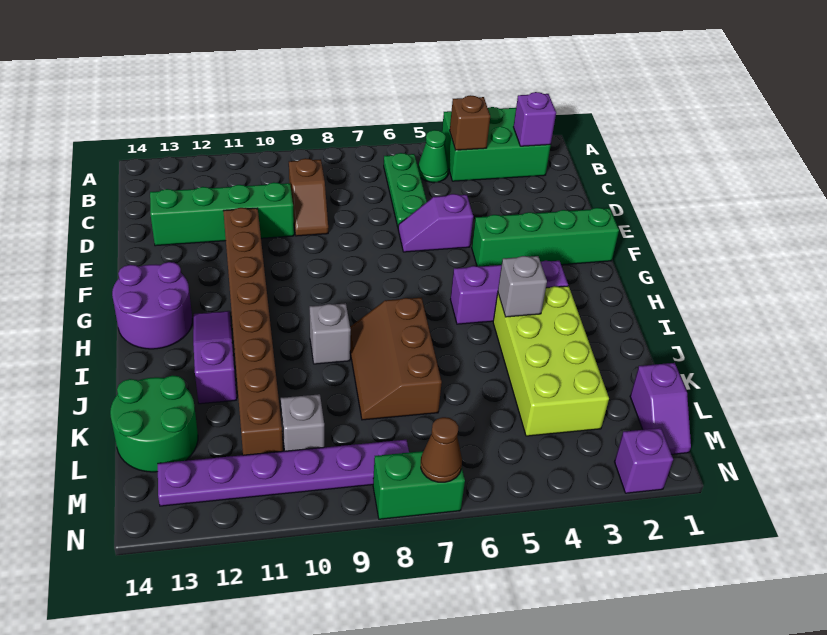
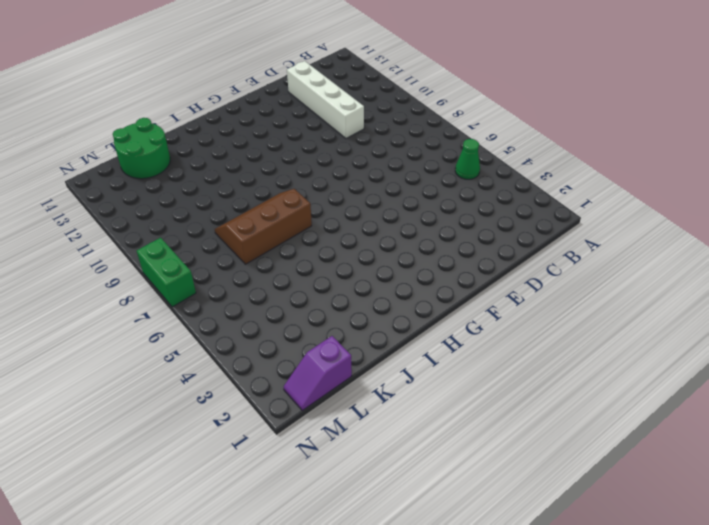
white 1x4 brick [287,61,364,138] -> green 1x4 brick [150,182,294,246]
none -> green 2x3 brick [442,107,551,181]
none -> green 1x3 plate [384,153,427,227]
none -> brown 1x2 slope [289,158,328,236]

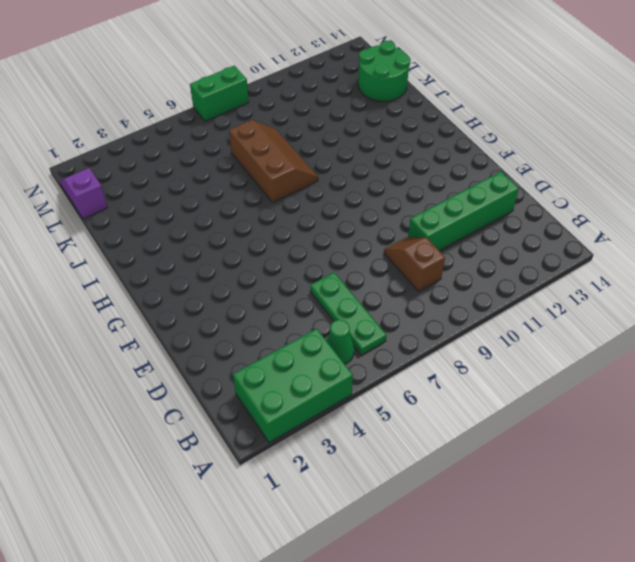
none -> purple 1x2 slope [398,194,473,252]
none -> brown 1x8 brick [223,208,283,455]
none -> green 1x4 brick [472,208,619,267]

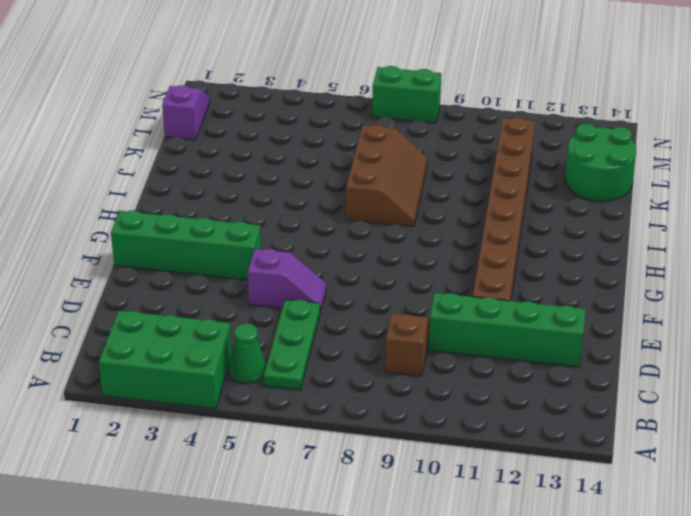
none -> purple 2x2 round brick [112,262,192,349]
none -> purple 1x3 brick [451,261,568,324]
none -> purple 1x3 slope [193,311,237,404]

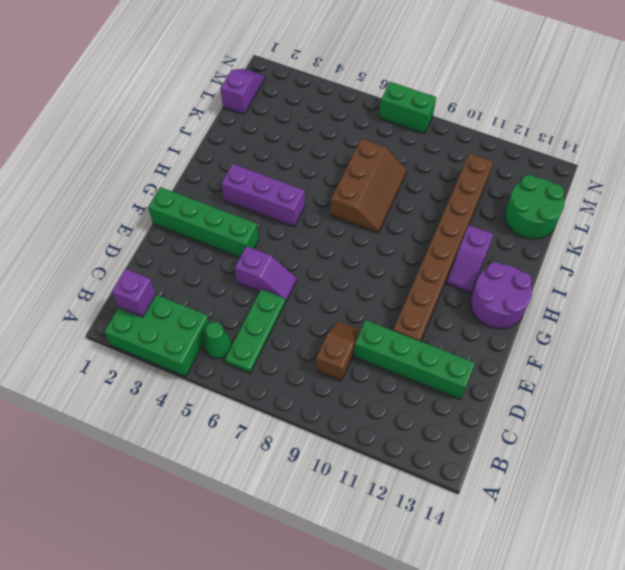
purple 1x2 slope [446,225,494,293] -> purple 1x3 slope [193,311,237,404]
none -> lime 2x4 brick [493,286,609,436]
none -> grey 1x1 brick [310,303,351,364]
none -> grey 1x1 brick [281,394,324,451]

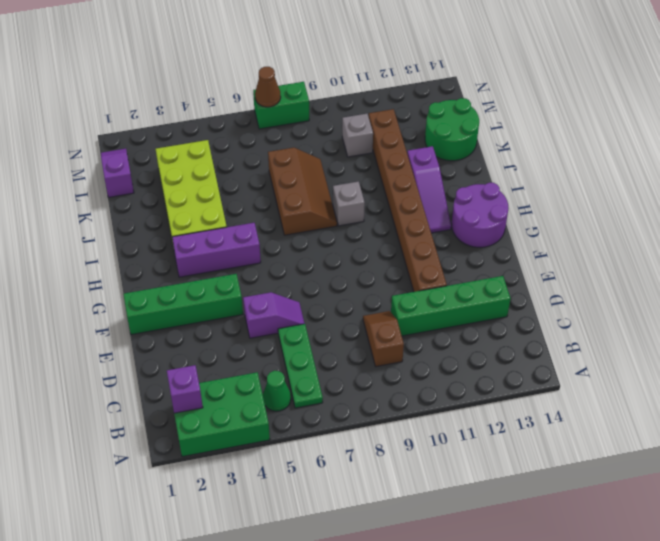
none -> purple 1x6 plate [158,440,409,506]
none -> purple 1x1 brick [615,428,673,493]
none -> brown 1x1 brick [450,95,490,150]

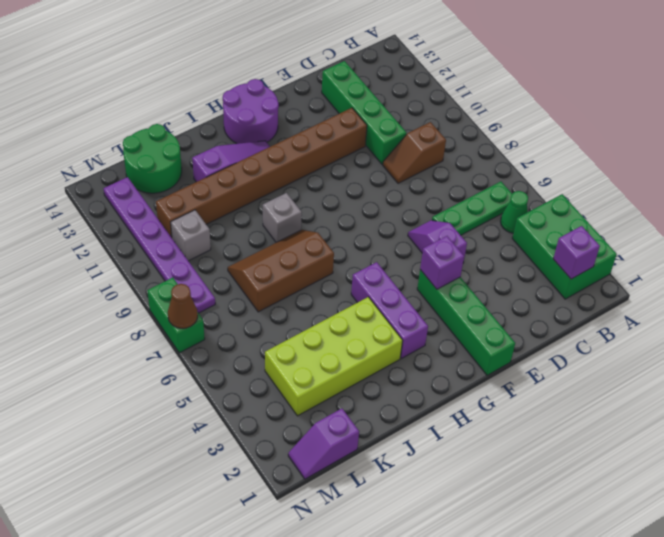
purple 1x1 brick [420,236,464,289] -> purple 1x1 brick moved to [615,428,673,493]
none -> brown 1x1 brick [450,95,490,150]
none -> grey 1x1 brick [498,256,547,317]

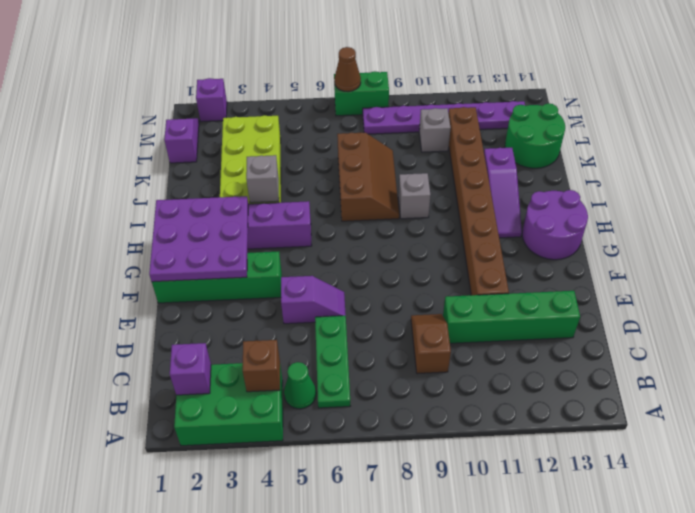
purple 3x3 plate [149,196,248,282] -> none

